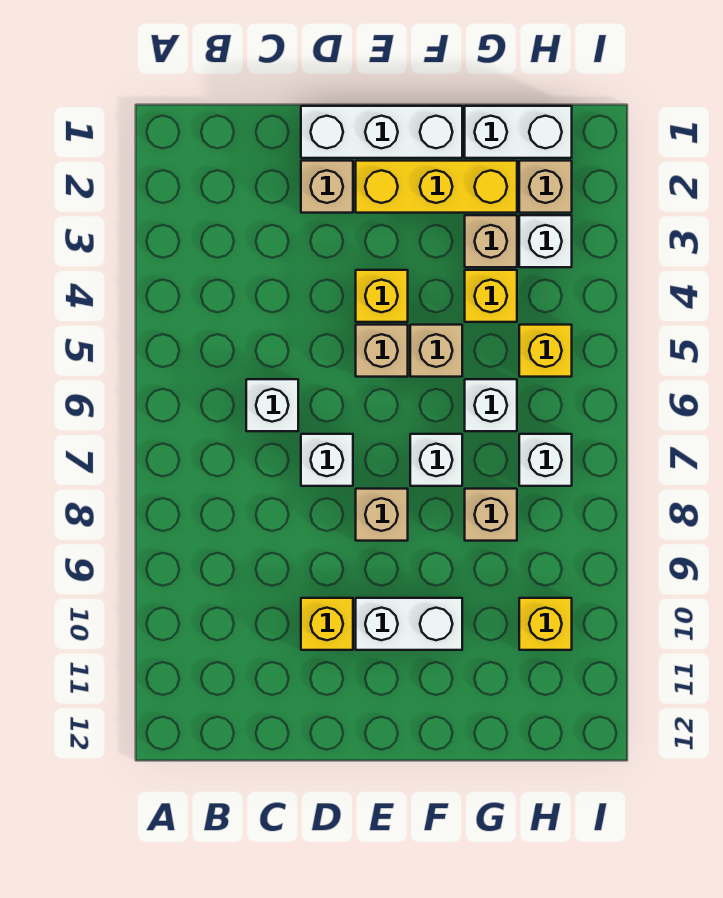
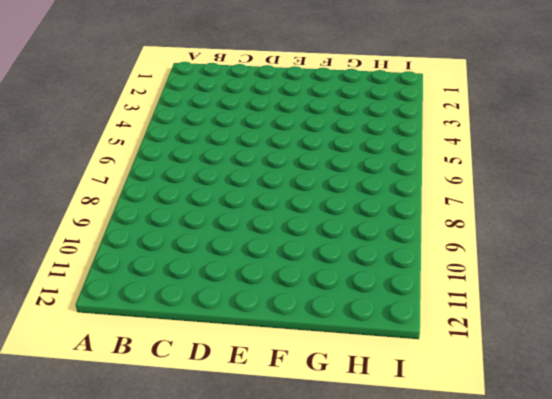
none -> white 1x1 brick [246,379,298,431]
none -> white 1x3 brick [301,106,462,158]
none -> tan 1x1 brick [301,161,353,213]

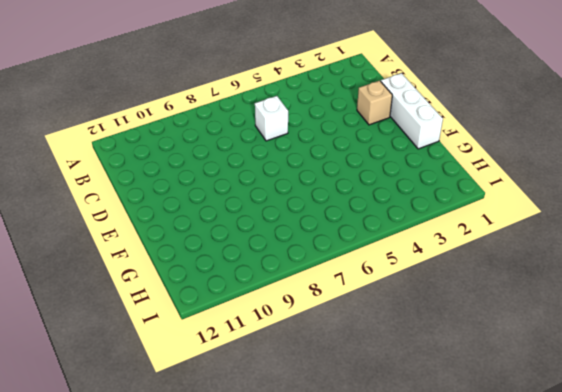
none -> white 1x1 brick [301,434,353,486]
none -> yellow 1x1 brick [301,598,353,650]
none -> yellow 1x3 brick [356,161,517,213]

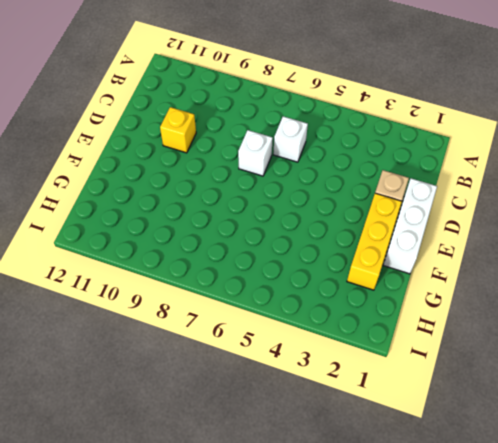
none -> yellow 1x1 brick [356,270,408,322]
none -> tan 1x1 brick [356,325,408,377]
none -> tan 1x1 brick [356,489,408,541]

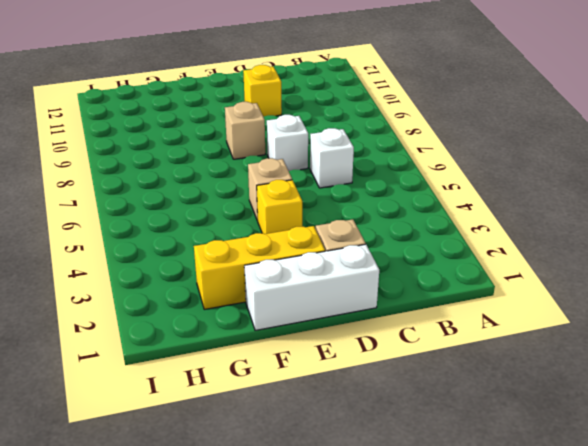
none -> white 1x2 brick [356,598,462,650]
none -> tan 1x1 brick [410,325,462,377]
none -> white 1x1 brick [410,434,462,486]

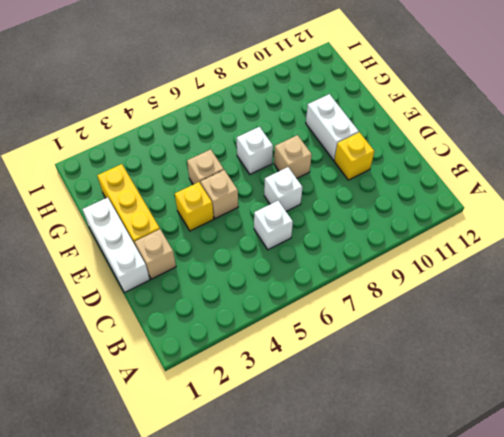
none -> white 1x2 brick [465,106,572,158]
none -> tan 1x1 brick [465,215,517,267]
none -> yellow 1x1 brick [465,270,517,322]

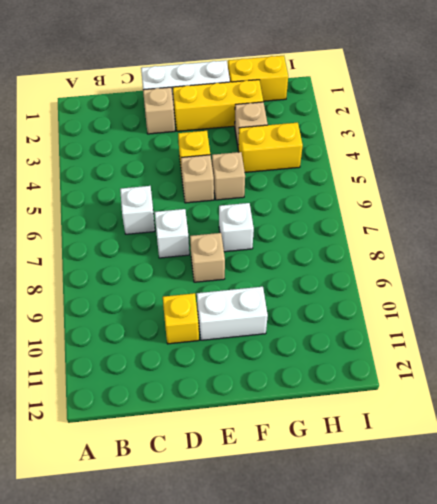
yellow 1x2 brick [228,56,288,101] -> white 1x2 brick [465,106,572,158]
yellow 1x2 brick [238,123,303,172] -> yellow 1x1 brick [465,270,517,322]
none -> white 1x1 brick [465,379,517,431]
none -> tan 1x1 brick [465,489,517,541]
none -> tan 1x1 brick [519,161,572,213]

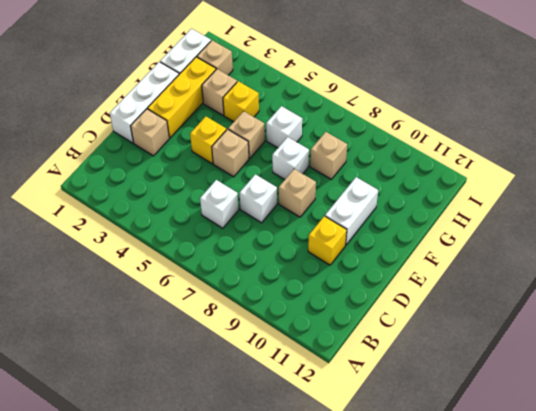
none -> white 1x1 brick [519,215,572,267]
none -> yellow 1x1 brick [519,325,572,377]
none -> white 1x1 brick [519,434,572,486]

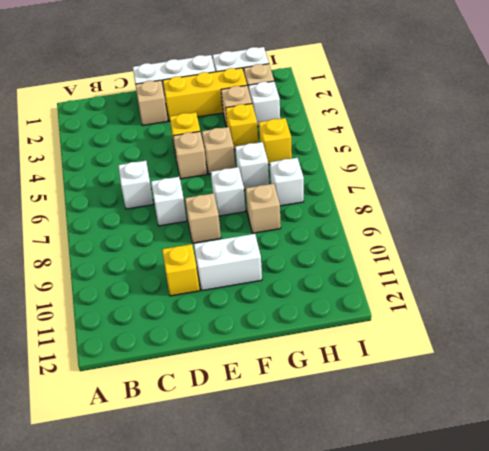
none -> yellow 1x1 brick [519,598,572,650]

